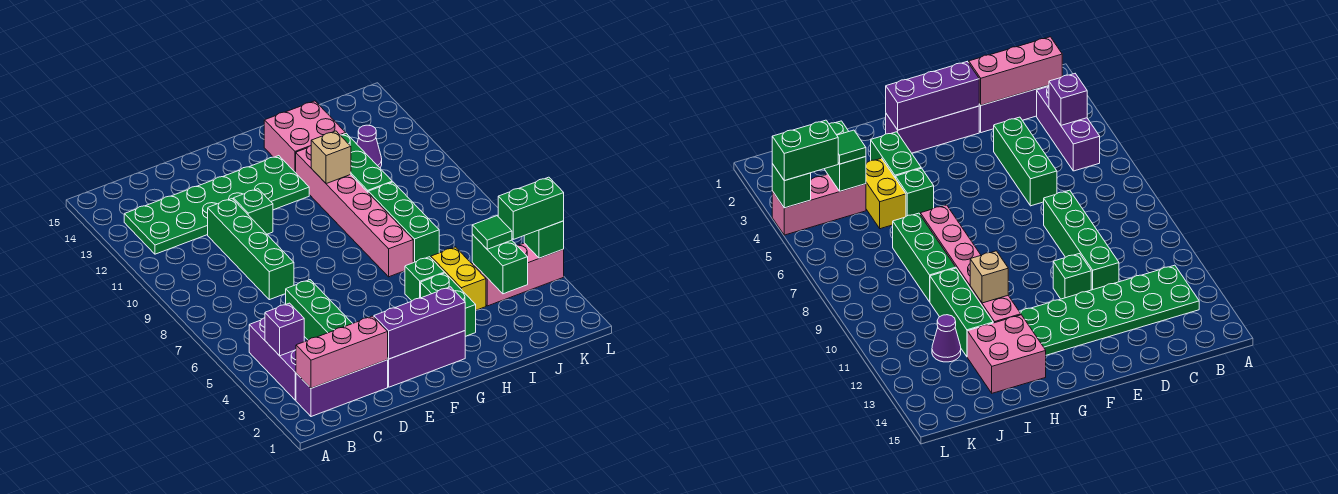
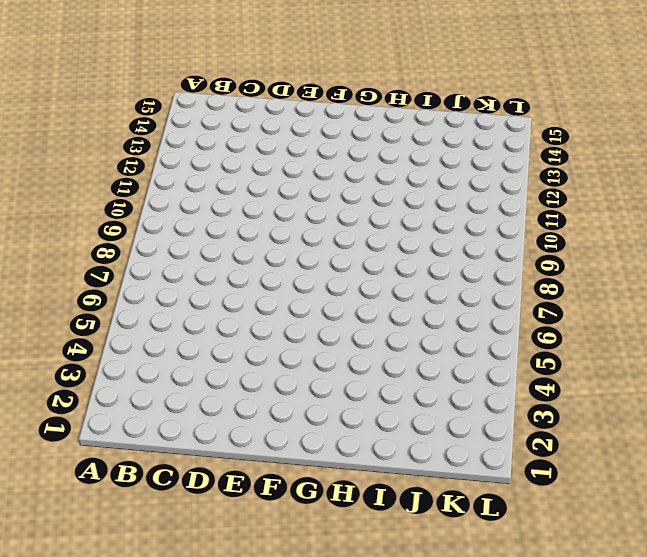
none -> purple 1x3 brick [296,360,388,417]
none -> purple 1x3 brick [249,318,296,400]
none -> green 2x6 plate [124,156,309,254]

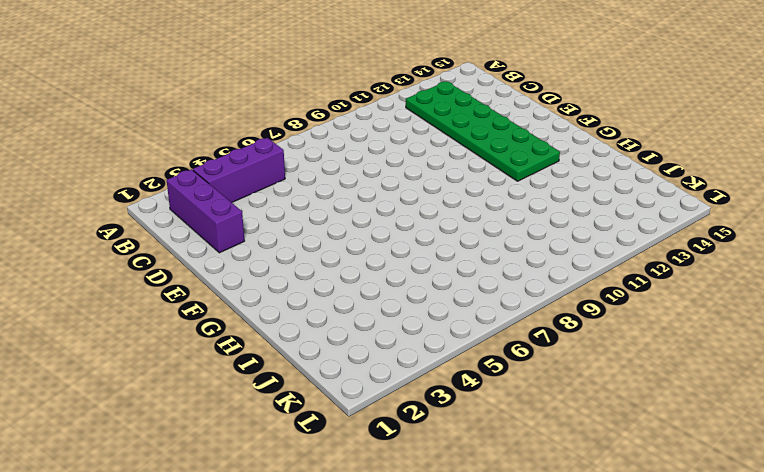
none -> green 1x3 brick [286,280,353,340]
none -> green 1x4 brick [208,199,294,300]
none -> purple 1x3 brick [388,331,465,387]

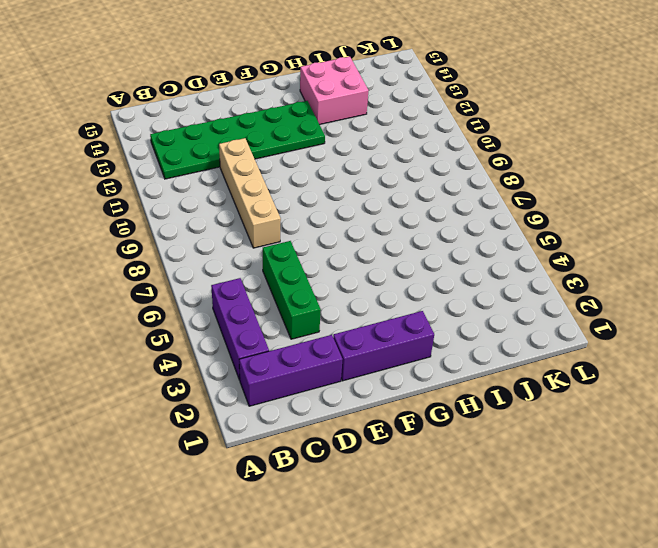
tan 1x4 brick [219,138,281,248] -> green 1x4 brick [208,199,294,300]
none -> green 1x1 brick [233,189,273,234]
none -> green 1x2 brick [421,273,476,336]
none -> green 1x1 brick [405,257,444,301]

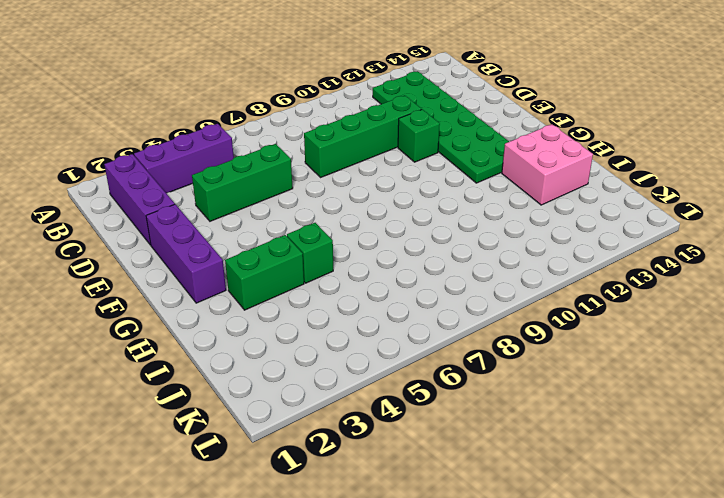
none -> pink 1x6 brick [296,146,413,277]
none -> yellow 1x2 brick [431,247,486,310]
none -> green 1x3 brick [368,182,439,263]

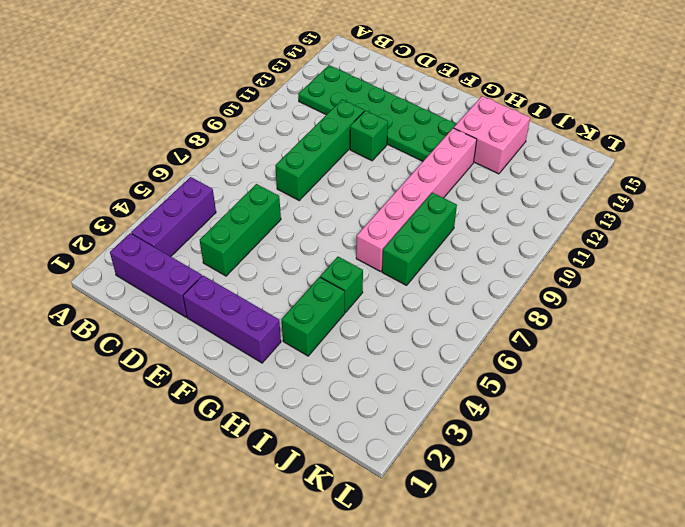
none -> yellow 1x2 brick [431,247,486,310]
none -> green 1x3 brick [340,133,392,192]
none -> pink 1x3 brick [472,243,564,306]

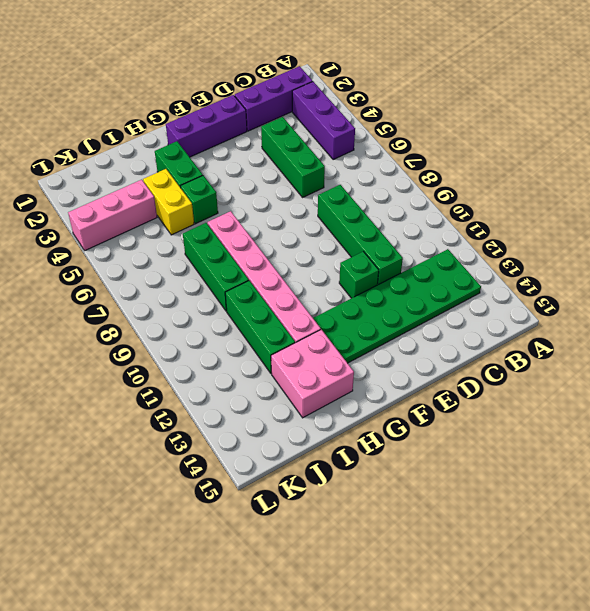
none -> purple 1x1 cone [357,125,382,168]
none -> pink 1x3 brick [296,316,388,388]
none -> purple 1x1 brick [265,303,304,356]

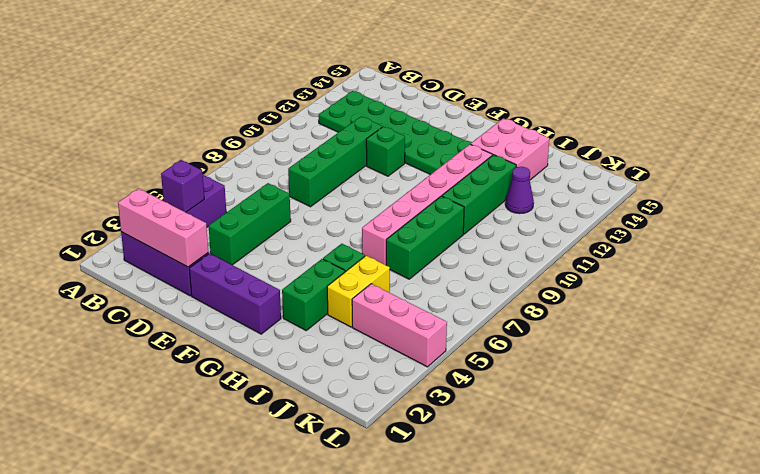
none -> purple 1x3 brick [374,287,465,359]
none -> tan 1x1 brick [311,131,351,184]
none -> green 1x2 brick [472,235,528,294]

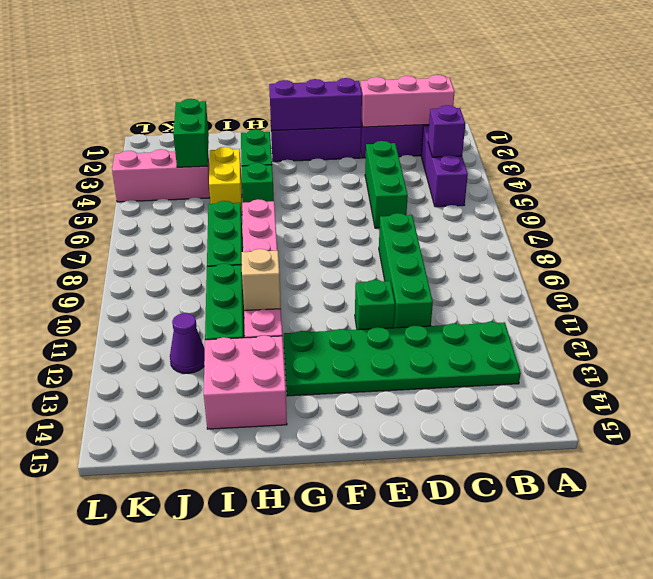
none -> green 1x1 brick [524,221,564,258]
none -> green 1x1 tile [472,216,512,249]
none -> green 1x2 brick [498,177,564,239]

